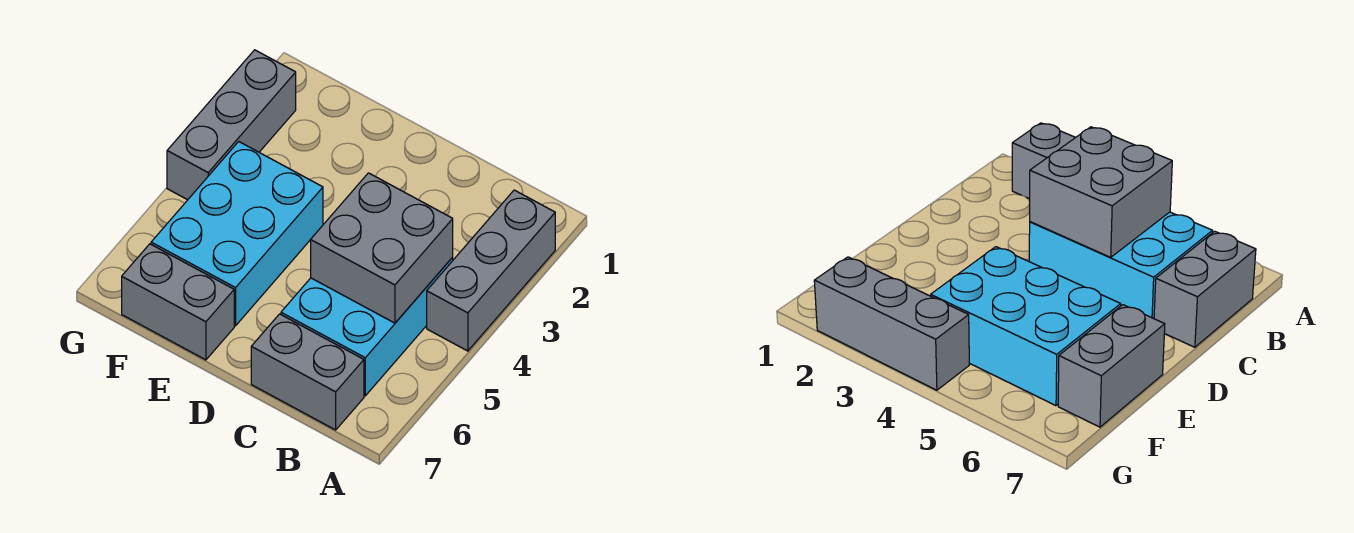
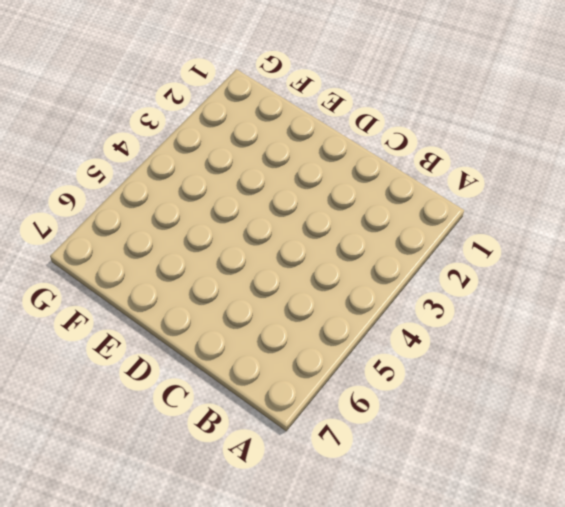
none -> grey 1x3 brick [427,190,555,351]
none -> cyan 2x3 brick [281,257,453,396]

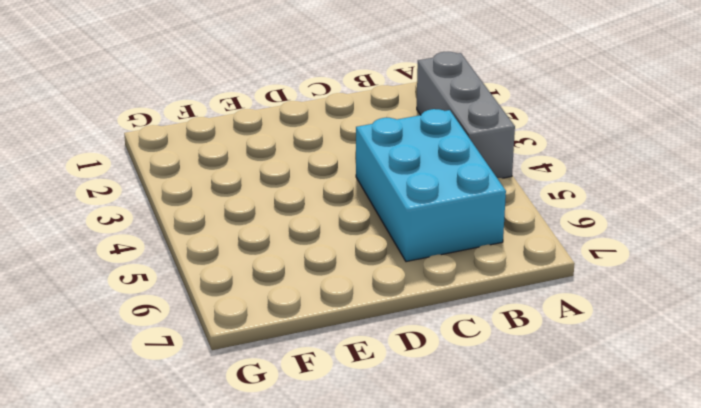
none -> grey 1x2 brick [251,314,364,430]
none -> cyan 2x3 brick [151,142,323,326]

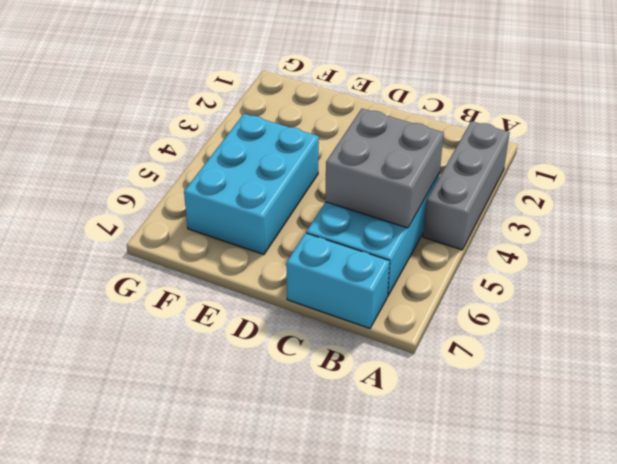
cyan 1x2 brick [286,233,390,328] -> grey 1x2 brick [251,314,364,430]
none -> grey 1x2 brick [122,244,234,360]
none -> grey 1x3 brick [167,50,296,200]

